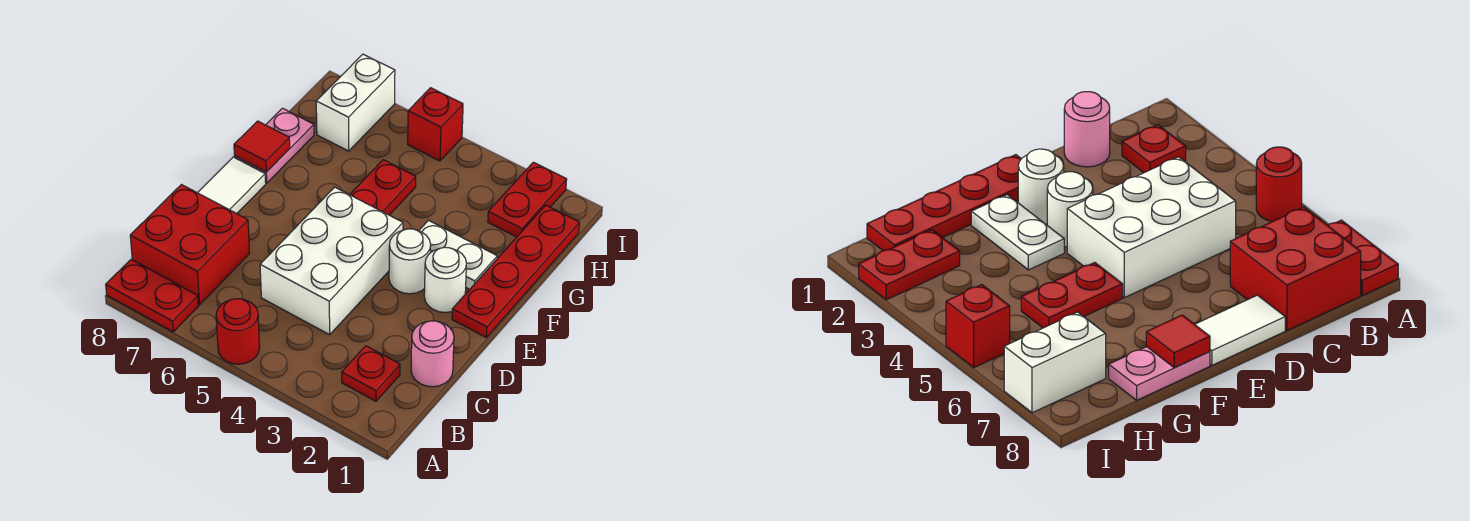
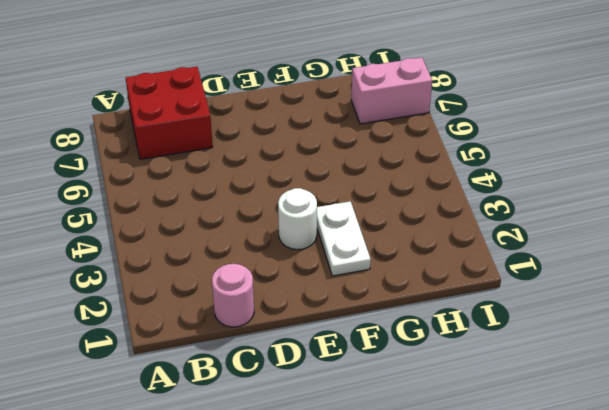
pink 1x2 brick [351,57,432,124] -> white 1x2 brick [316,54,395,151]
none -> red 1x1 round brick [216,299,260,364]
none -> red 1x2 plate [106,259,198,332]
none -> red 1x1 plate [342,346,400,401]

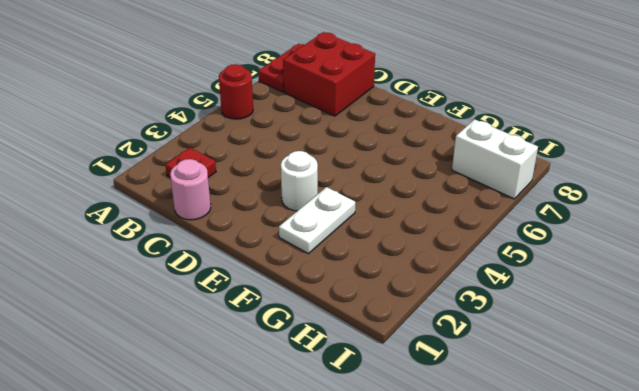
none -> white 2x3 brick [260,187,403,335]
none -> white 1x2 tile [198,157,266,214]
none -> red 1x4 plate [452,205,579,337]

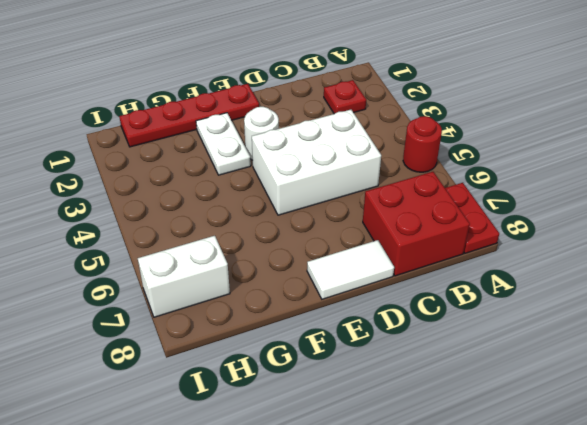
none -> pink 1x1 round brick [411,321,454,387]
none -> white 1x1 round brick [424,247,466,313]
none -> red 1x2 plate [350,160,416,215]

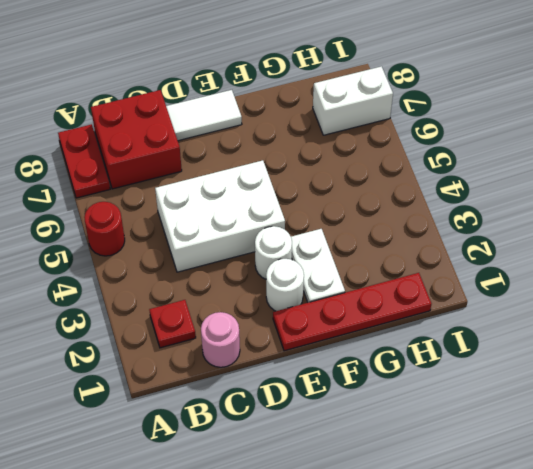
none -> red 1x2 plate [350,160,416,215]
none -> pink 1x2 plate [235,108,314,183]
none -> red 1x2 plate [488,162,567,237]

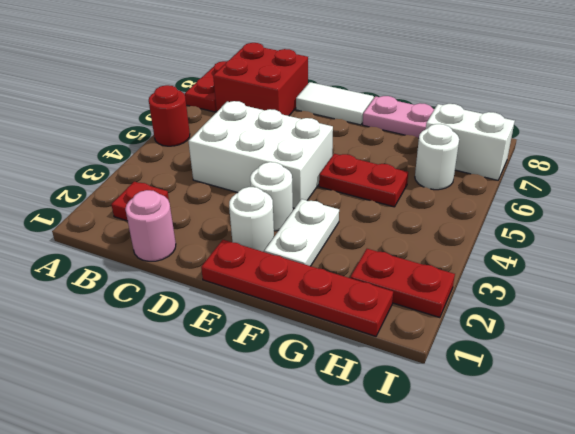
white 1x1 round brick [415,124,459,190] -> none
none -> red 1x1 brick [408,88,463,161]
none -> red 1x1 tile [234,121,290,172]

